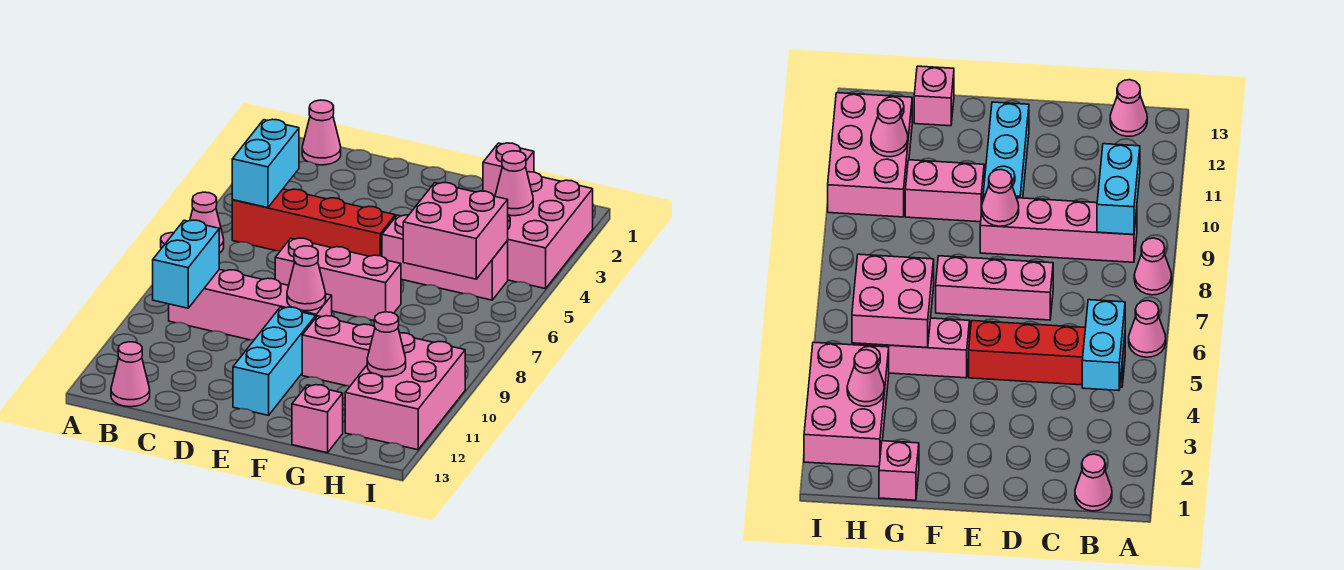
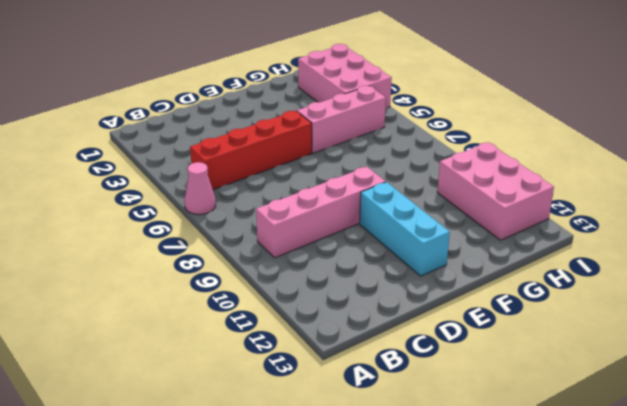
none -> pink 1x1 cone [1134,238,1172,295]
none -> pink 1x1 cone [302,100,341,165]
none -> pink 1x1 cone [111,342,150,407]

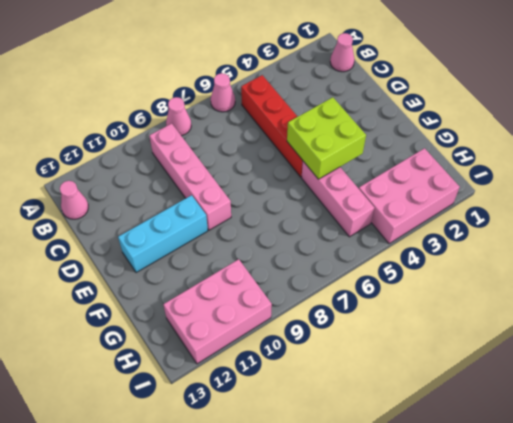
lime 2x2 brick [287,97,366,179] -> none
none -> pink 1x3 brick [275,238,401,321]
none -> pink 1x2 brick [302,316,375,386]
none -> pink 1x1 brick [483,143,534,196]

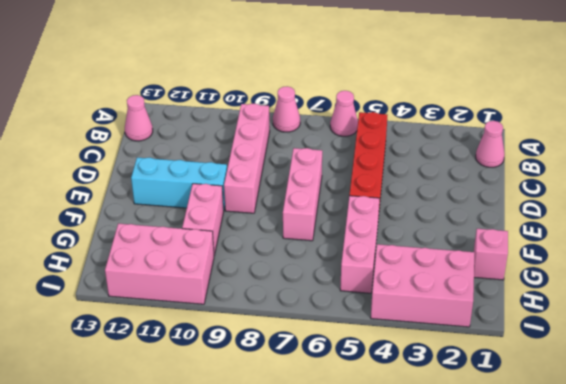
none -> pink 1x1 brick [292,385,343,453]
none -> cyan 1x2 brick [232,119,299,208]
none -> cyan 1x2 brick [153,220,219,308]

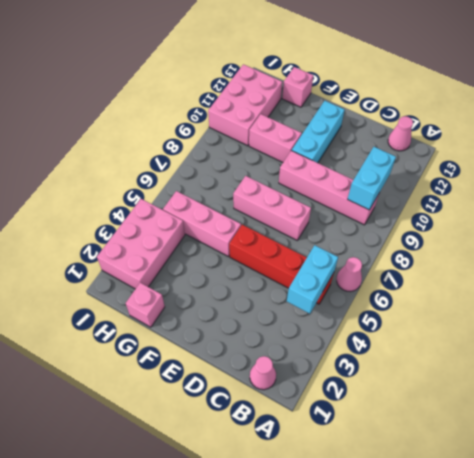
none -> pink 1x1 cone [1134,238,1172,295]
none -> pink 1x1 cone [287,246,326,311]
none -> pink 2x2 brick [403,183,508,279]

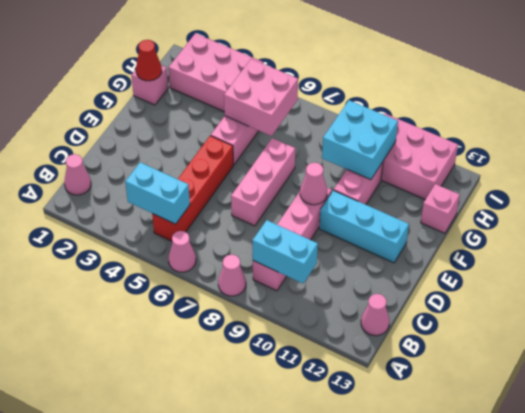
red 1x1 cone [136,40,162,81] -> none
cyan 2x2 brick [322,100,398,180] -> none
none -> pink 1x1 cone [495,151,533,216]
none -> pink 1x1 cone [367,312,406,377]

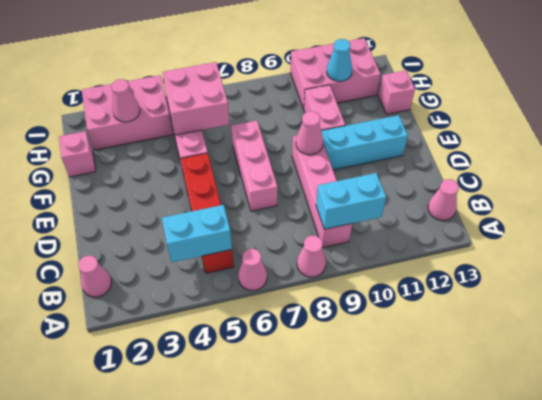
cyan 1x1 cone [327,39,352,81] -> pink 1x1 cone [367,312,406,377]

